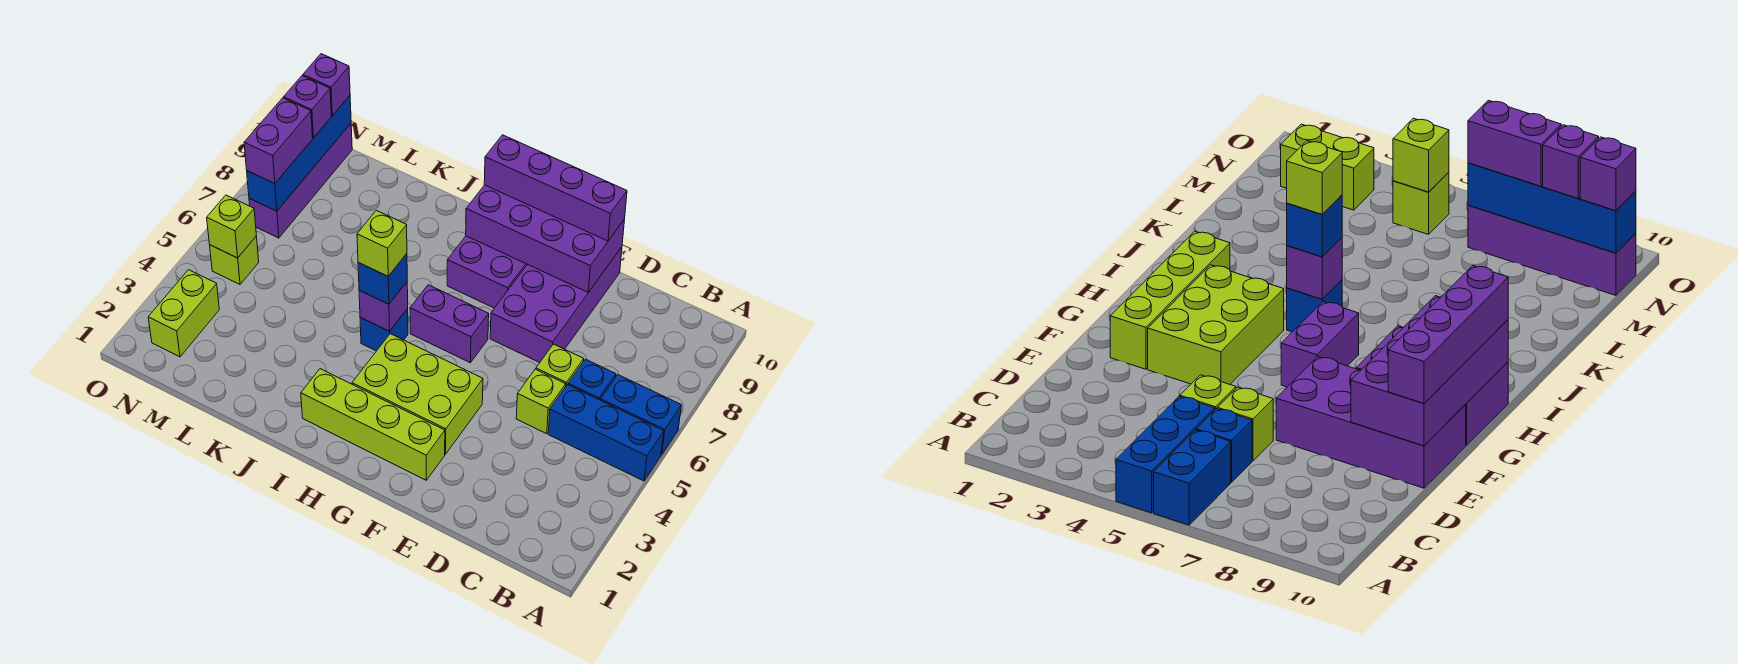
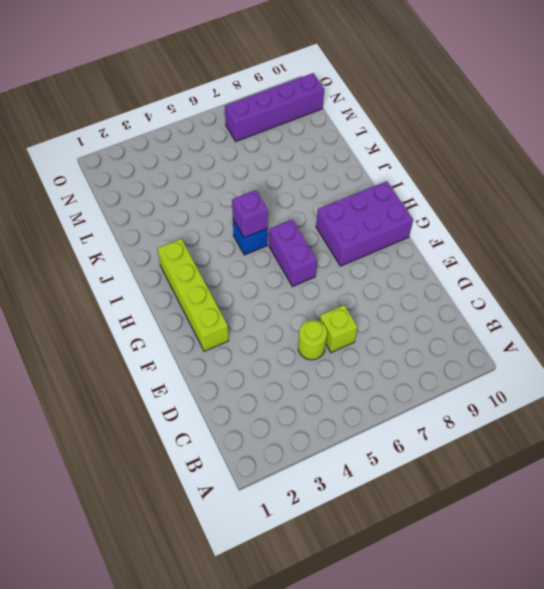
lime 1x1 round brick [298,320,327,360] -> lime 1x1 brick [516,369,566,434]
none -> blue 1x3 brick [548,385,664,481]
none -> blue 1x2 brick [601,375,681,455]
none -> blue 1x1 brick [568,359,616,400]

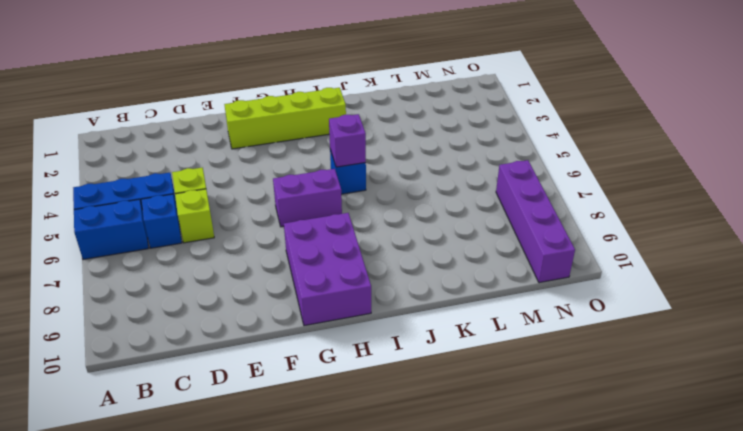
none -> purple 2x4 brick [490,247,622,363]
none -> lime 2x3 brick [352,334,483,454]
none -> lime 1x2 brick [148,270,219,357]

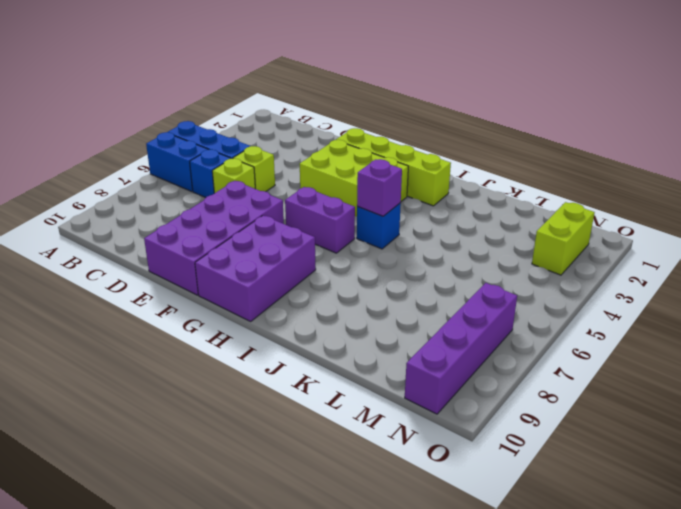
none -> lime 1x1 brick [210,236,259,284]
none -> purple 2x4 brick [466,185,625,292]
none -> lime 1x1 brick [207,195,256,258]

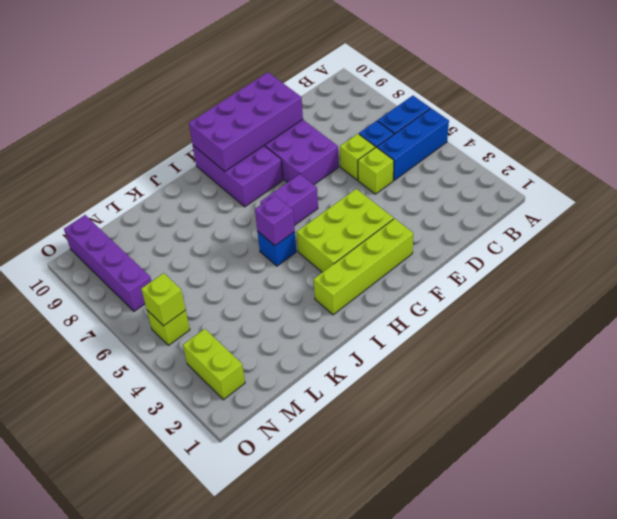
none -> blue 1x4 brick [247,95,351,211]
none -> purple 1x4 brick [484,135,627,241]
none -> blue 1x1 brick [358,254,407,304]

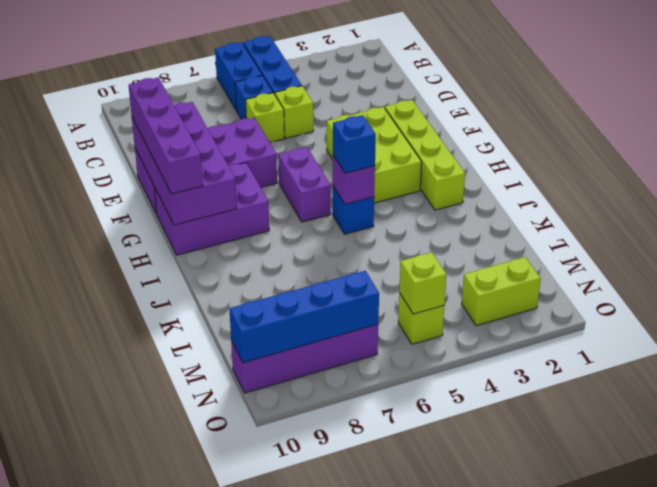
none -> purple 1x2 brick [244,98,313,183]
none -> purple 1x1 brick [284,76,332,138]
none -> purple 1x1 brick [303,54,350,115]

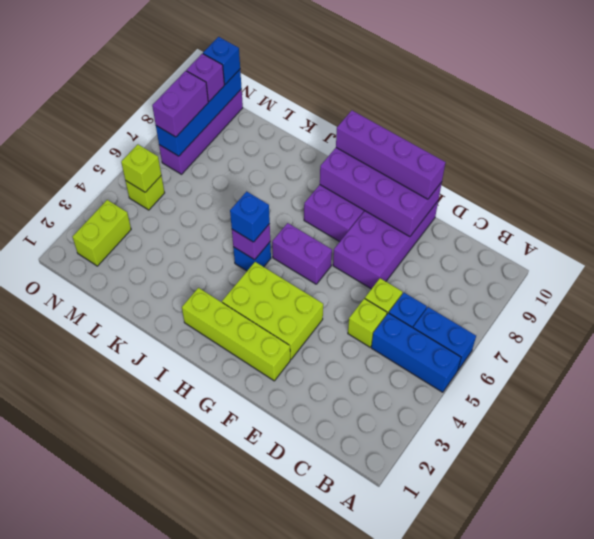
blue 1x1 brick [203,37,240,84] -> purple 1x1 brick [303,54,350,115]
none -> lime 1x1 brick [357,210,407,276]

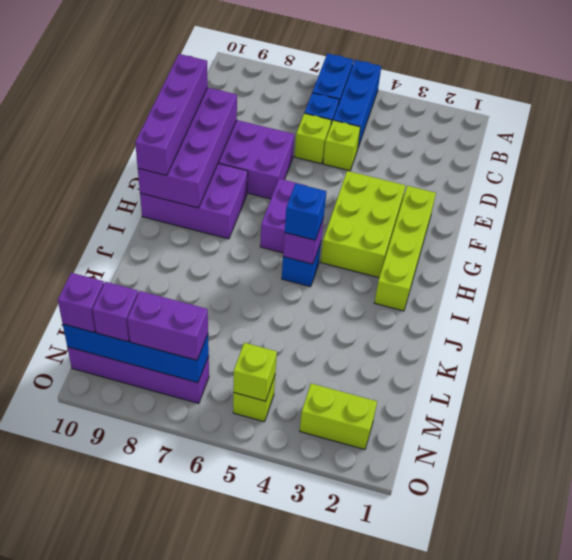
none -> lime 1x1 brick [357,210,407,276]

